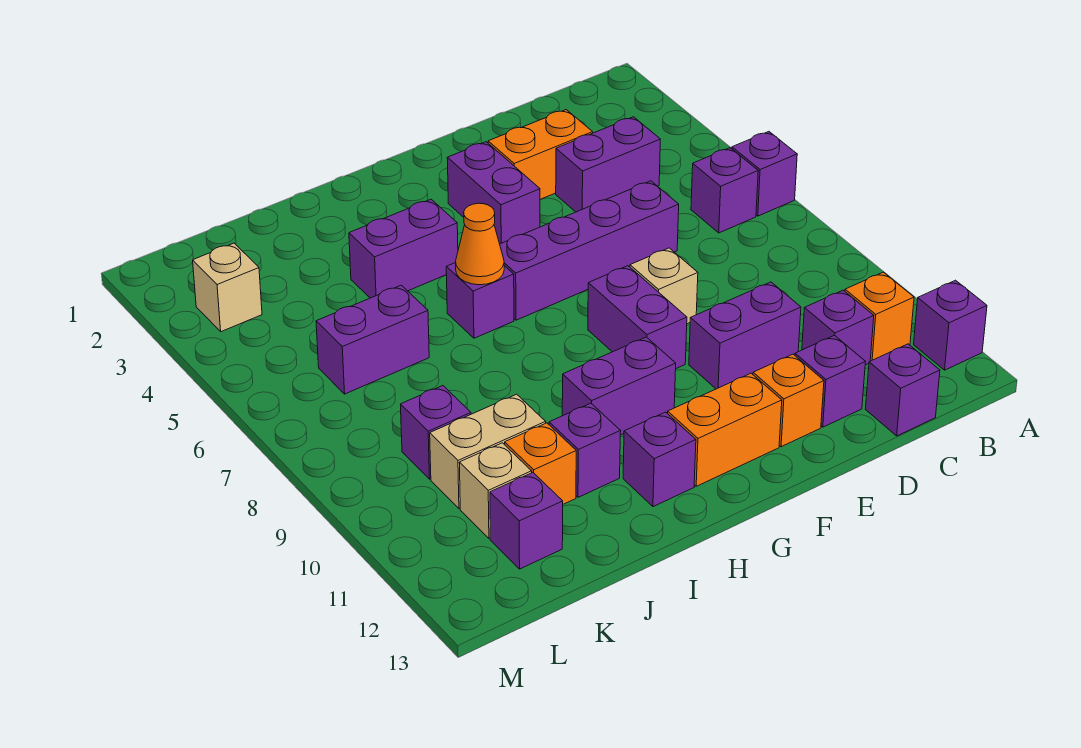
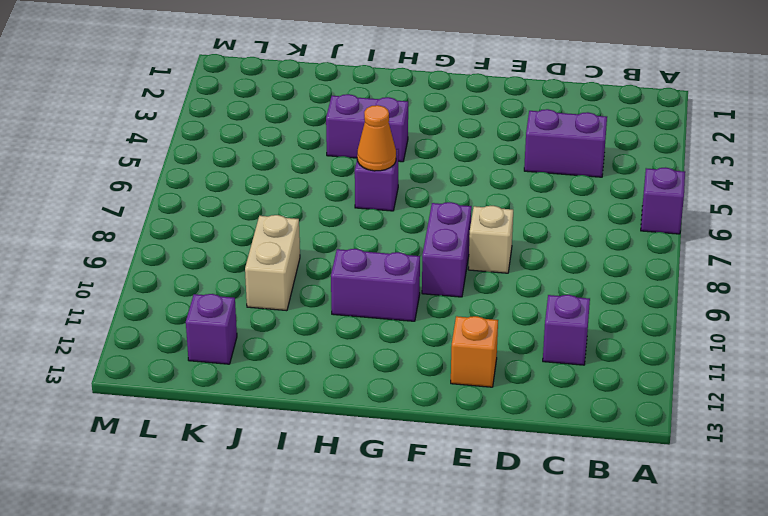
tan 1x2 brick [245,215,300,311] -> tan 1x2 brick turned to [430,394,546,508]
none -> purple 1x1 brick [914,280,987,370]
none -> purple 1x1 brick [691,148,758,233]
none -> orange 1x1 brick [845,272,914,361]

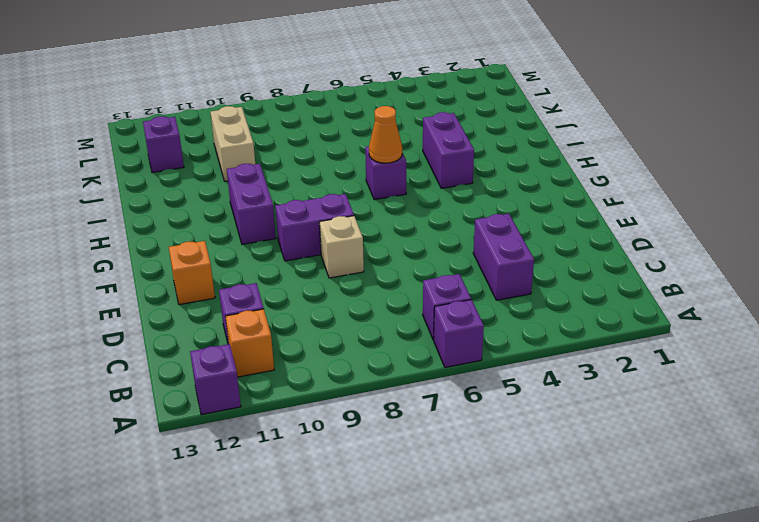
none -> purple 1x1 brick [866,344,940,436]
none -> orange 1x2 brick [488,110,593,200]
none -> purple 1x4 brick [500,181,679,320]

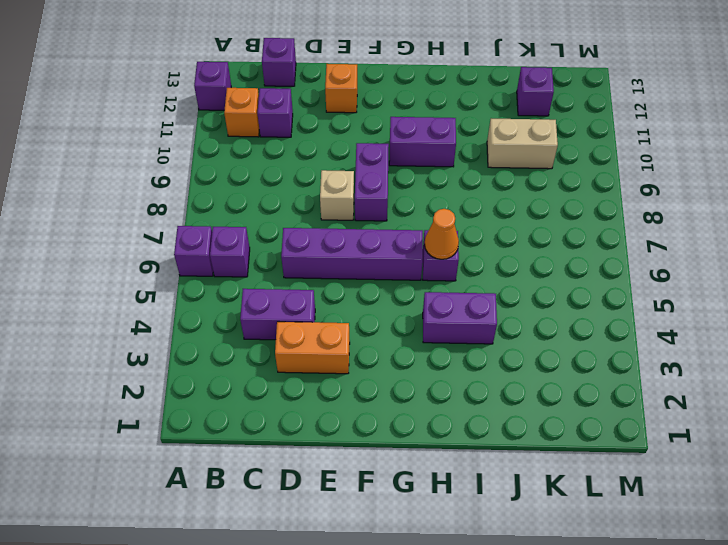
none -> purple 1x2 brick [689,282,801,389]
none -> purple 1x1 brick [795,335,865,427]
none -> purple 1x2 brick [447,142,540,244]

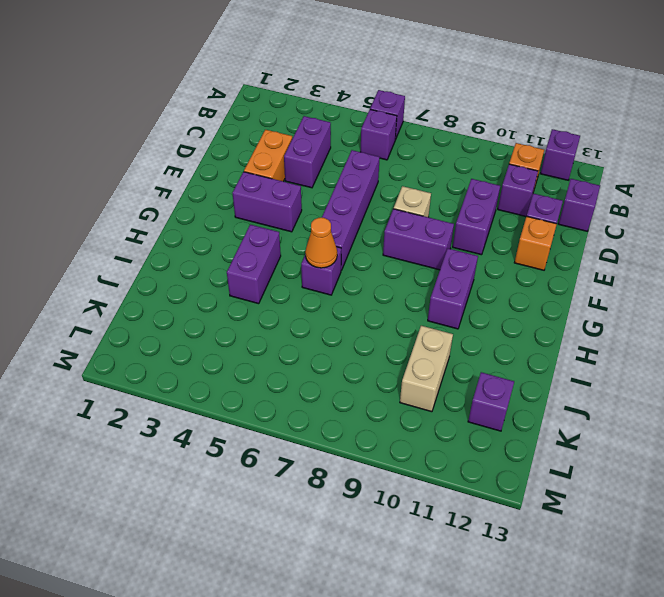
none -> orange 1x2 brick [668,373,782,486]
none -> purple 1x1 brick [623,412,696,507]
none -> purple 1x1 brick [549,403,621,497]

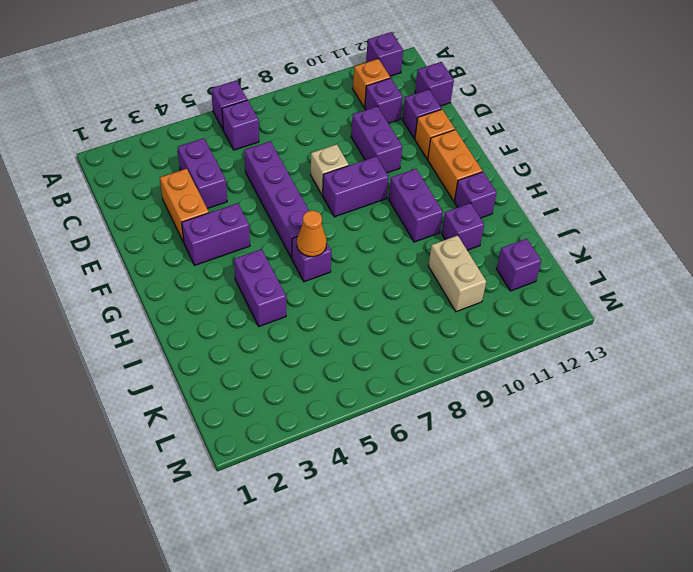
none -> purple 1x2 brick [316,285,429,394]
none -> orange 1x1 brick [505,423,576,504]
none -> purple 1x1 brick [401,386,471,479]

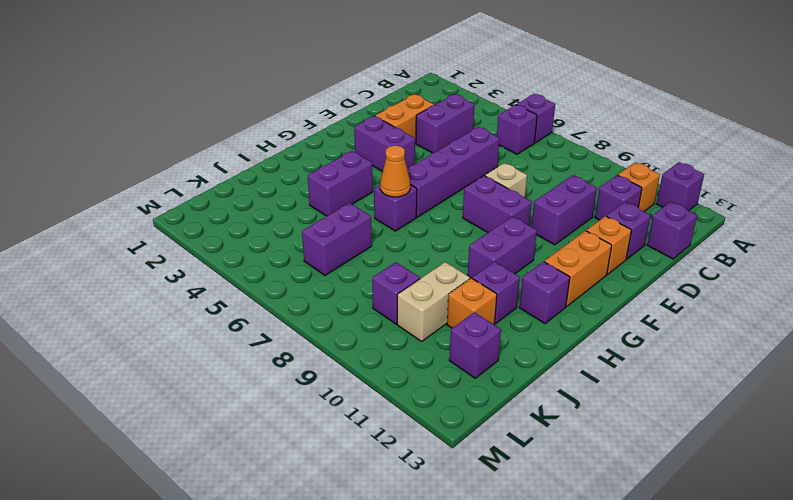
none -> tan 1x1 brick [459,443,532,538]
none -> tan 1x1 brick [193,243,262,332]

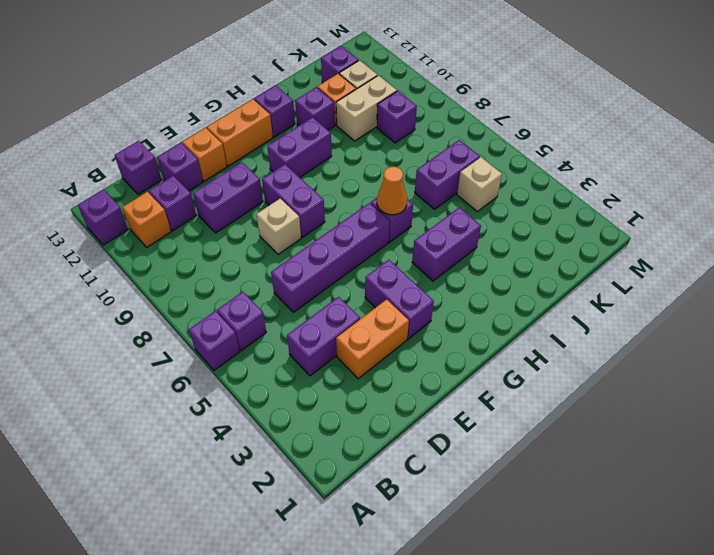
tan 1x1 brick [457,157,502,211] -> tan 1x1 brick moved to [193,243,262,332]

